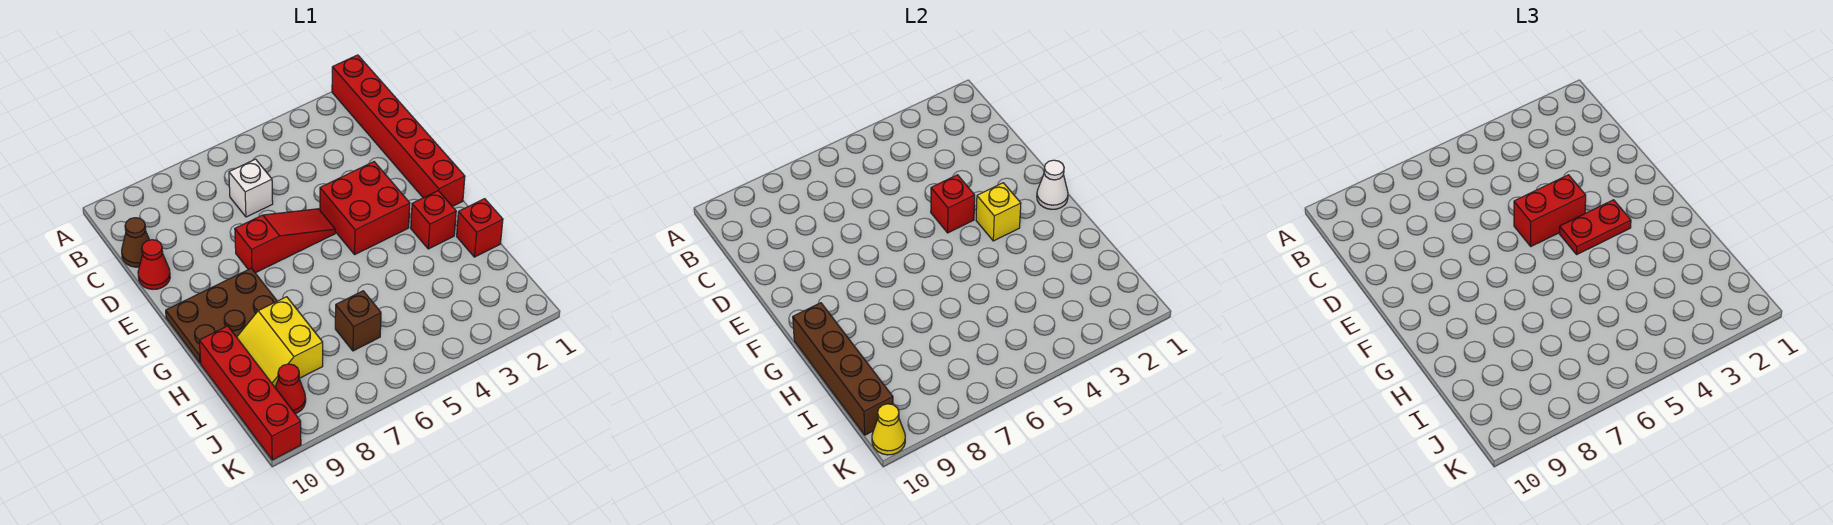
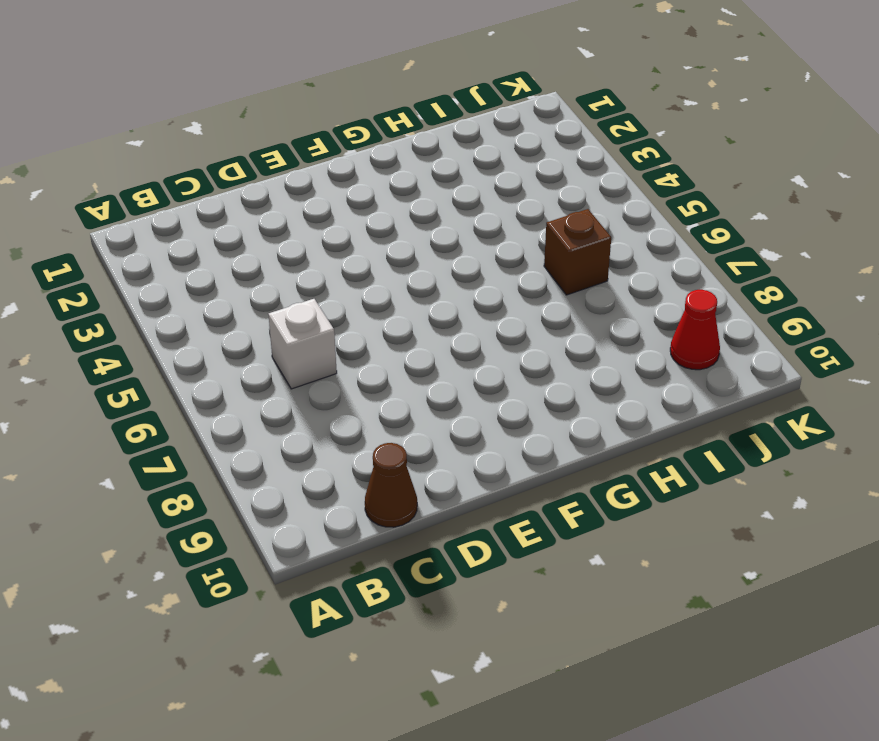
none -> red 1x6 brick [332,55,465,206]
none -> red 1x1 cone [138,240,170,289]
none -> red 2x2 brick [320,162,410,254]

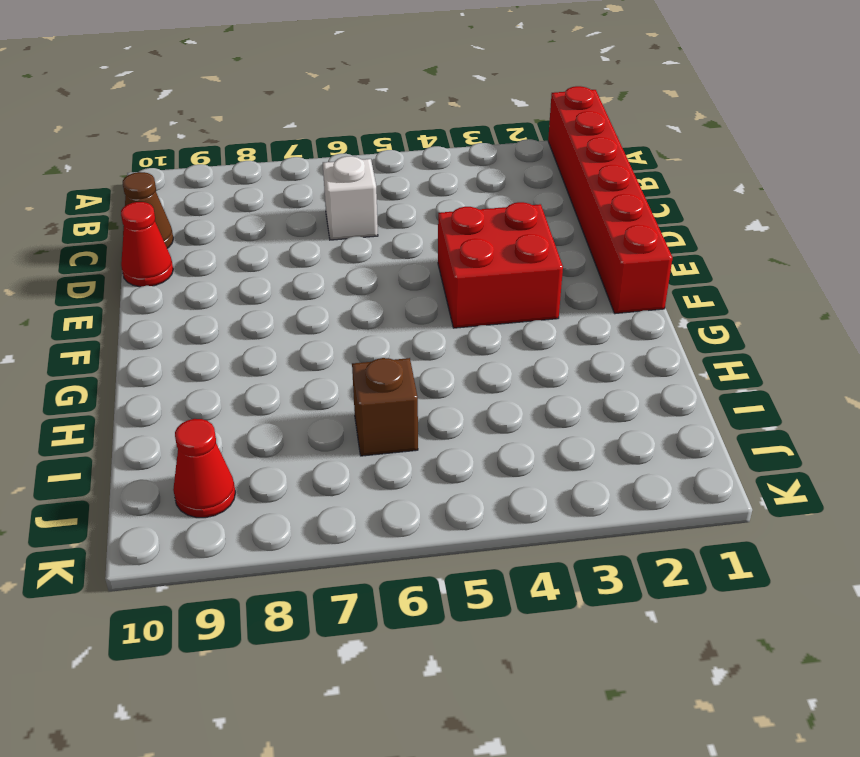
none -> red 1x3 slope [235,209,335,273]
none -> brown 2x3 plate [166,268,277,363]
none -> red 1x1 brick [411,191,456,249]

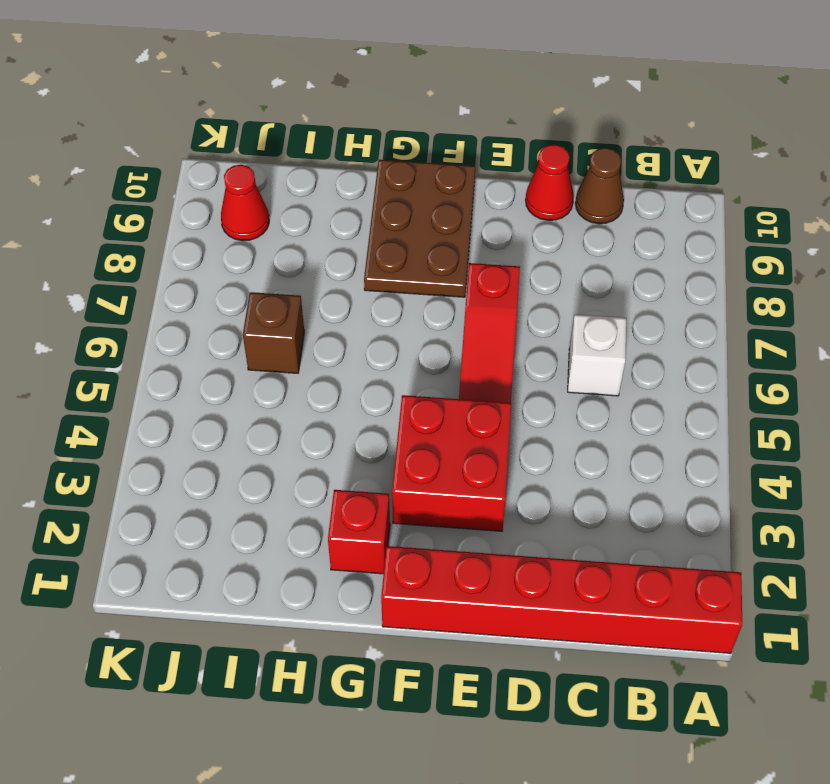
none -> red 1x1 brick [457,199,503,257]
none -> yellow 2x2 slope [237,297,323,387]
none -> red 1x4 brick [199,326,301,460]

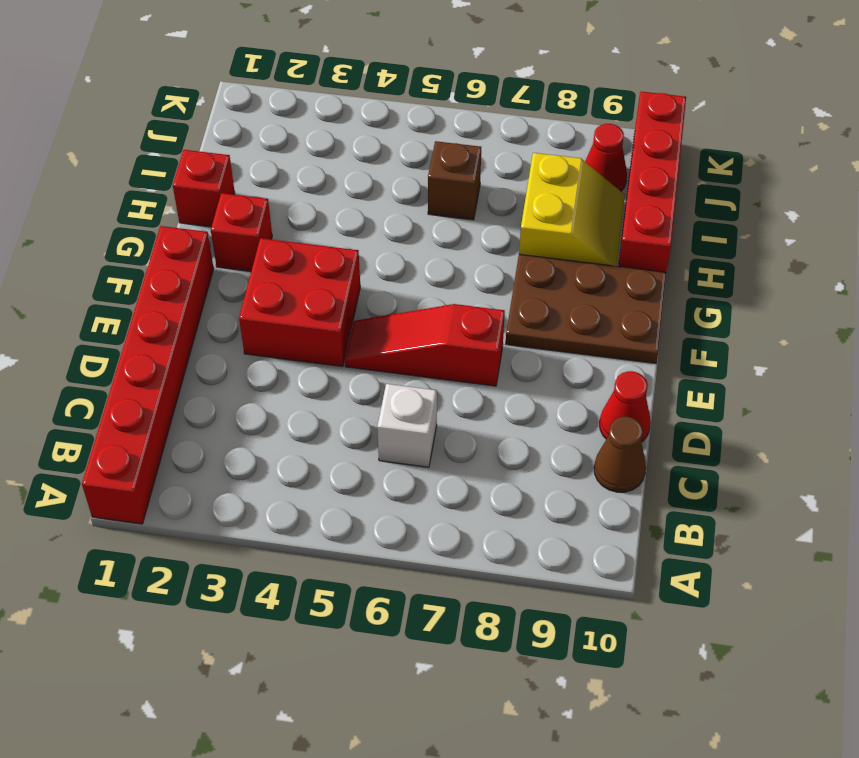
none -> red 1x1 brick [931,175,975,233]
none -> white 1x1 cone [1037,160,1068,209]
none -> yellow 1x1 brick [976,183,1021,241]

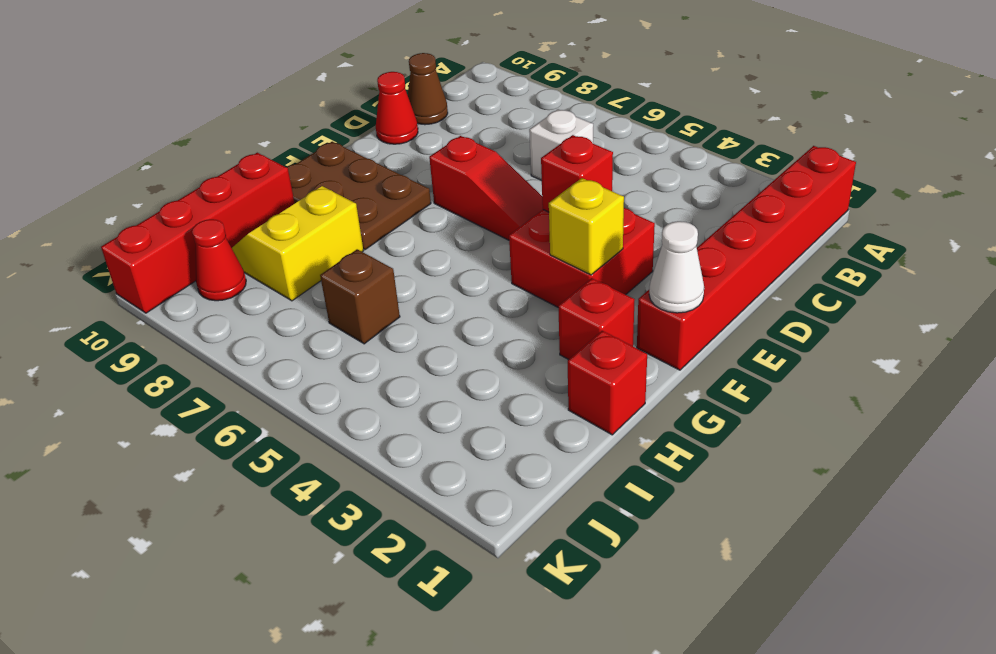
none -> brown 1x4 brick [793,303,893,435]
none -> yellow 1x1 cone [872,404,905,455]
none -> red 1x2 brick [1514,175,1586,246]

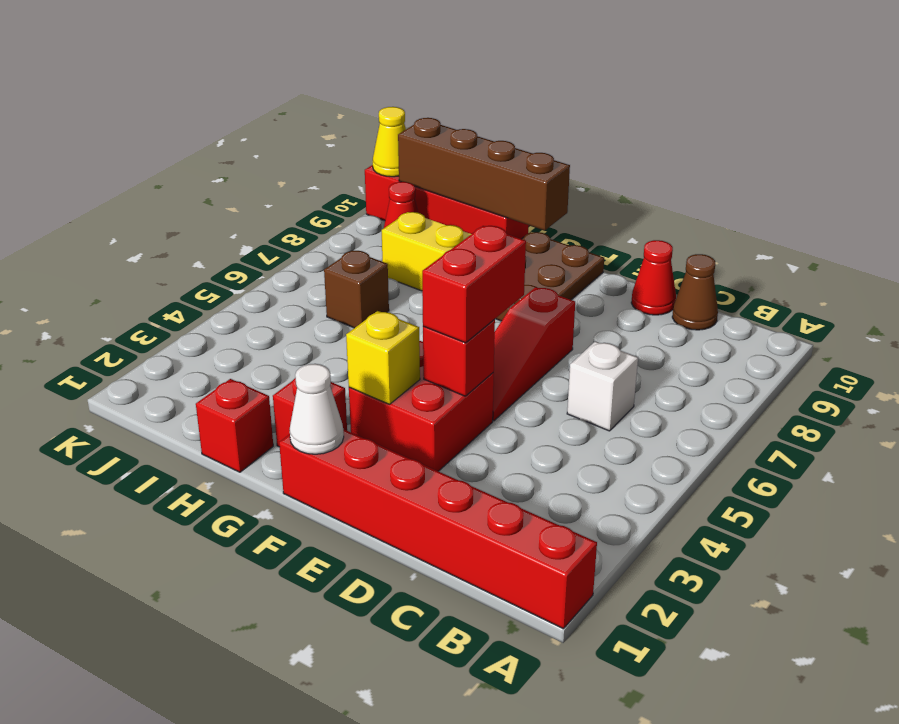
none -> red 1x2 plate [1560,200,1631,254]

